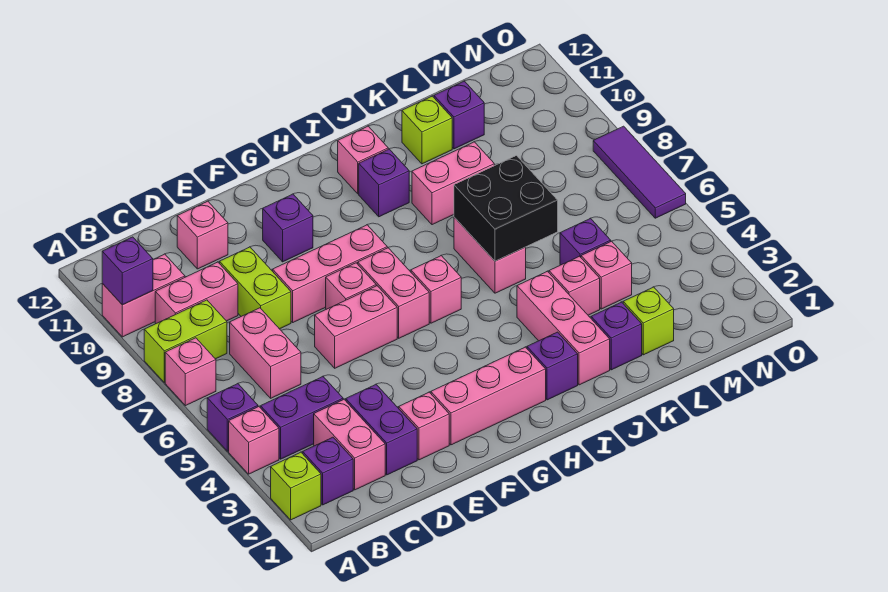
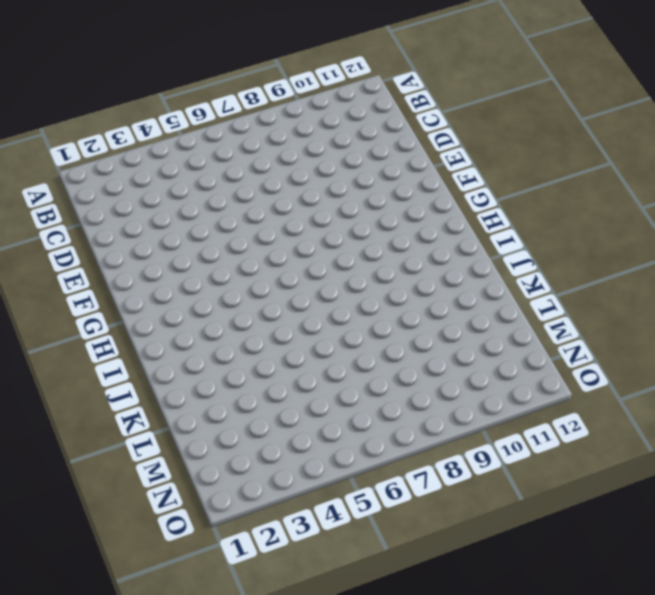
none -> lime 1x1 brick [271,452,321,520]
none -> pink 1x1 brick [229,407,279,474]
none -> purple 1x1 brick [207,384,258,451]
none -> pink 1x1 brick [165,338,216,406]

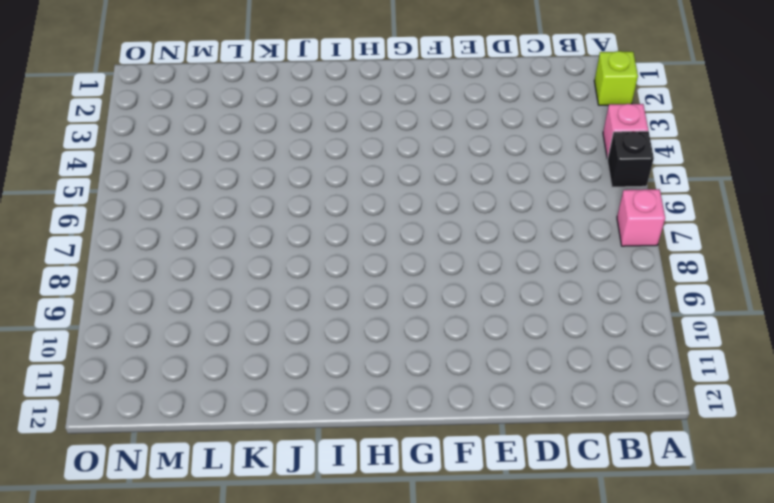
black 1x1 brick [607,131,654,187] -> purple 1x1 brick [207,384,258,451]
none -> lime 1x2 brick [144,300,227,383]
none -> pink 1x2 brick [102,254,185,337]
none -> purple 1x1 brick [303,437,353,505]
none -> purple 1x2 brick [261,377,343,459]

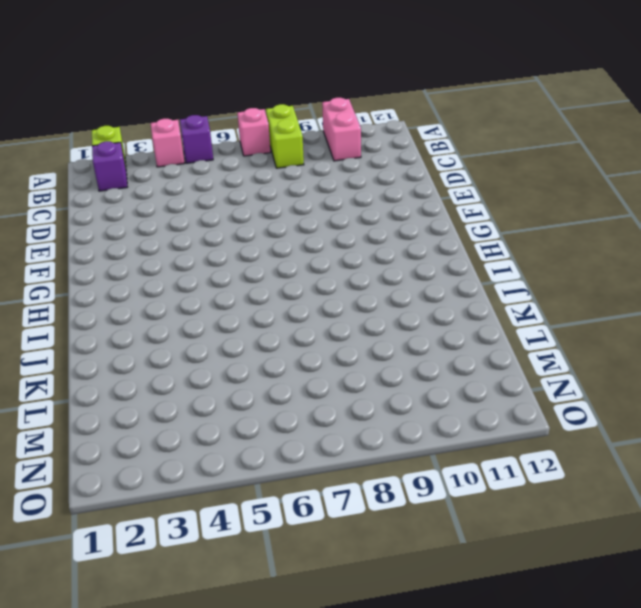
none -> purple 1x2 brick [261,377,343,459]
none -> pink 1x2 brick [155,262,238,323]
none -> pink 1x2 brick [314,399,385,490]
none -> pink 1x2 brick [230,308,301,398]

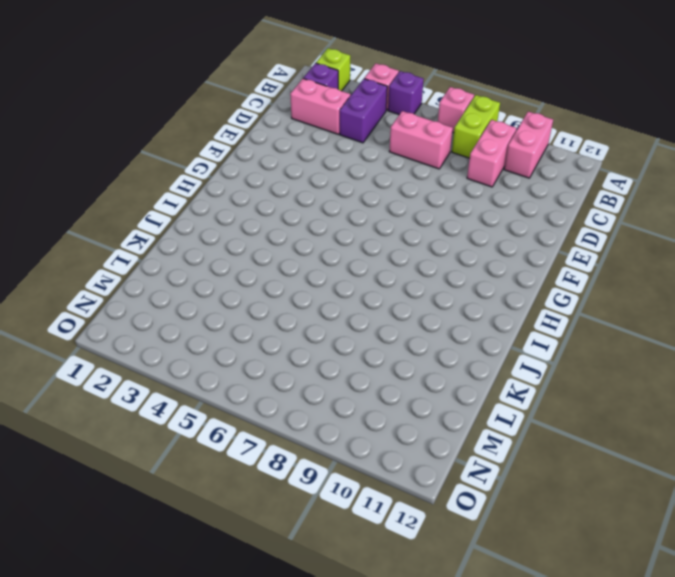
none -> purple 1x2 brick [346,384,417,475]
none -> lime 1x2 brick [220,247,291,329]
none -> pink 1x1 brick [177,201,228,269]
none -> pink 1x1 brick [399,392,449,460]

